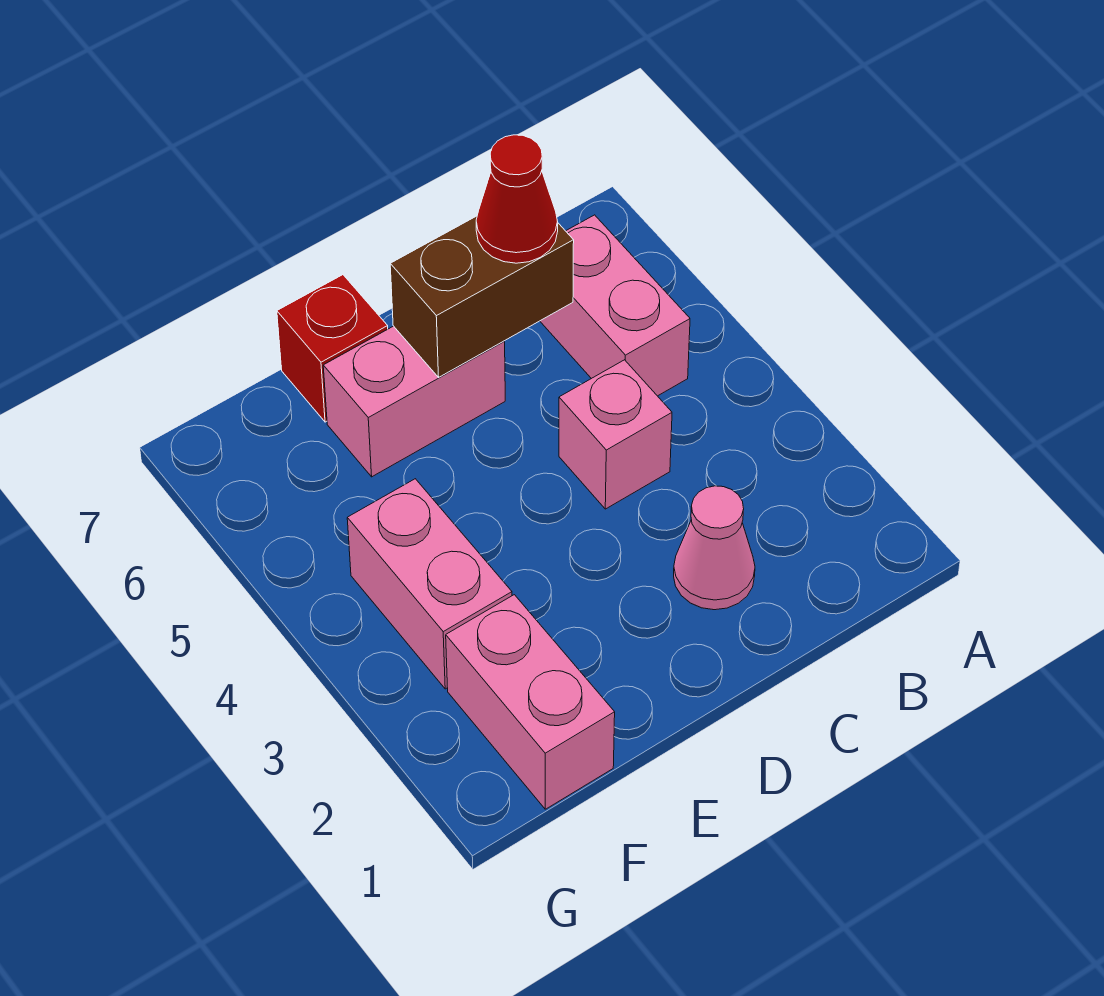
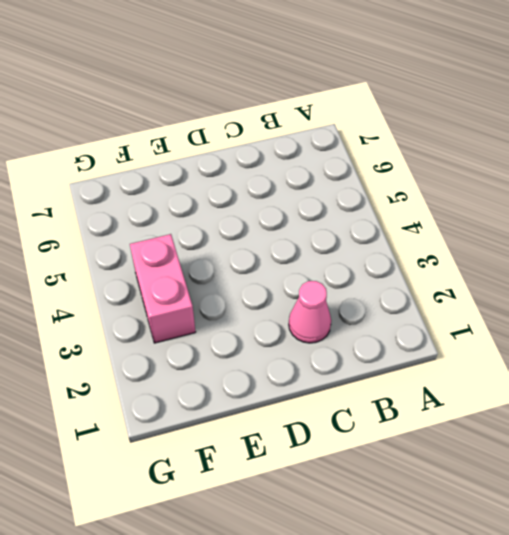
none -> pink 1x2 brick [540,215,690,396]
none -> pink 1x1 brick [559,360,672,509]

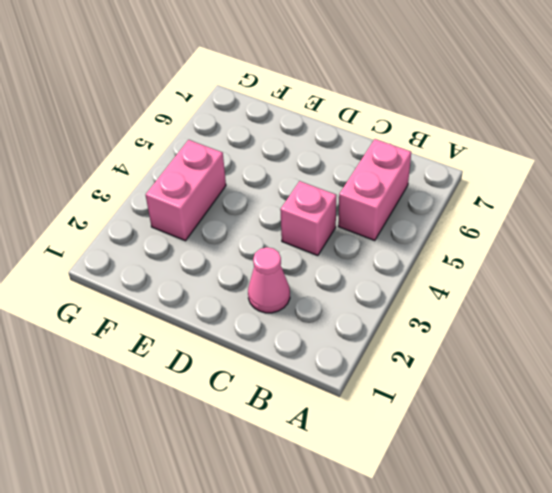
none -> pink 1x2 brick [323,326,505,477]
none -> red 1x1 brick [277,275,388,422]

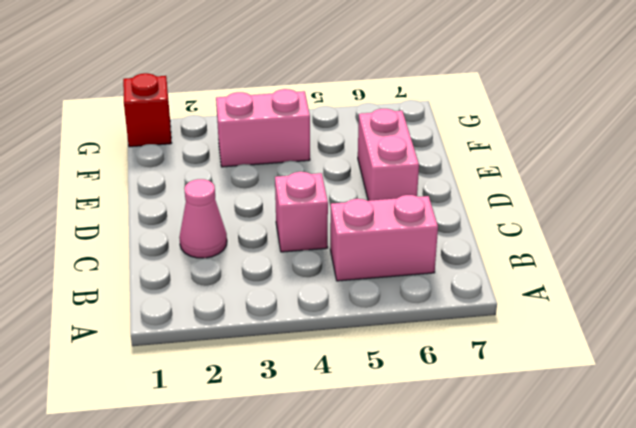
red 1x1 brick [123,73,171,147] -> red 1x1 brick moved to [277,275,388,422]
none -> pink 1x2 brick [446,595,615,809]
none -> brown 1x2 brick [390,216,574,377]

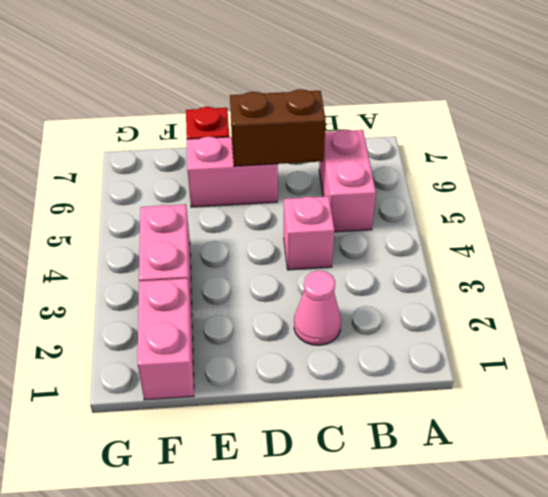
none -> red 1x1 cone [476,135,558,263]

